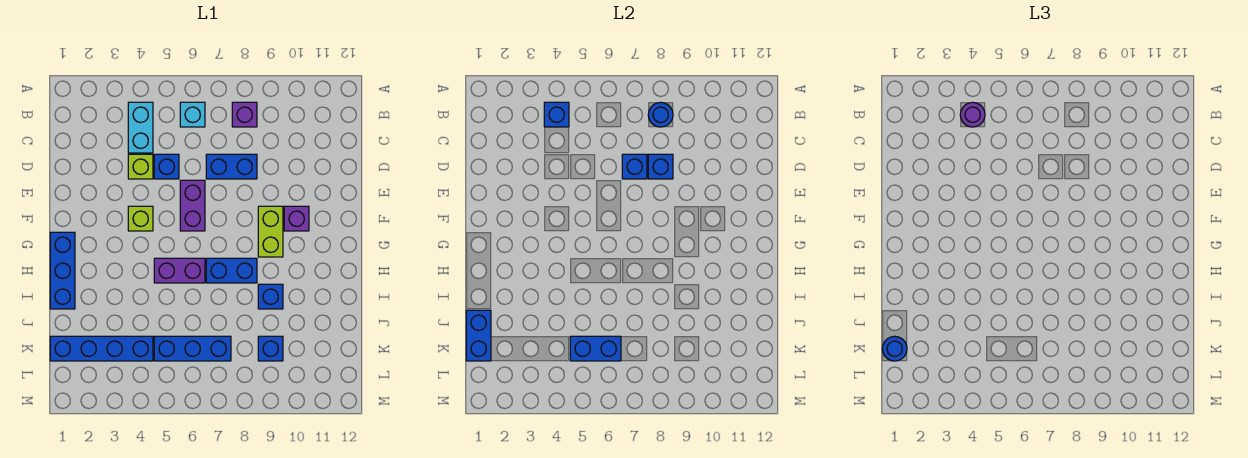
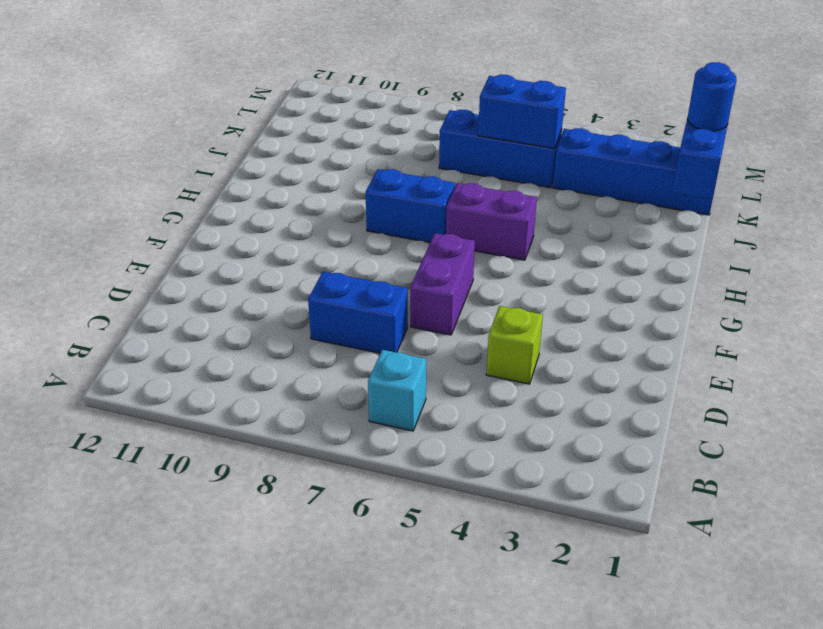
none -> cyan 1x2 brick [128,102,153,153]
none -> purple 1x1 brick [232,102,257,127]
none -> blue 1x1 brick [154,154,179,179]

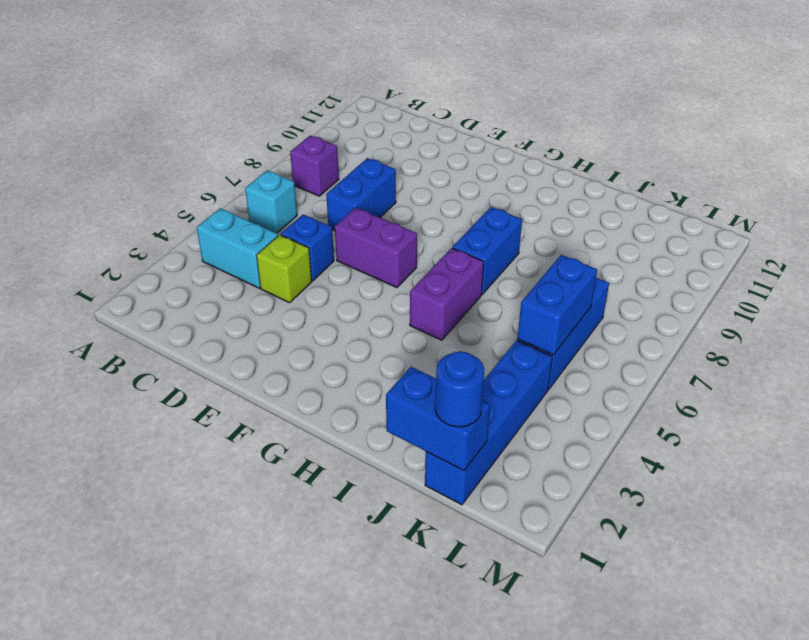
none -> lime 1x1 brick [128,206,153,231]
none -> lime 1x2 brick [258,206,283,257]
none -> purple 1x1 brick [284,206,309,231]

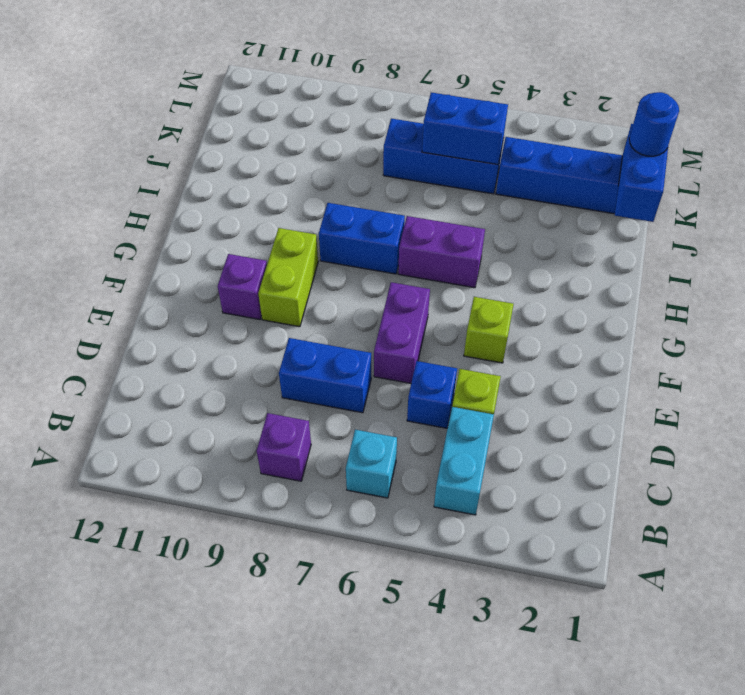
none -> blue 1x3 brick [50,232,75,309]
none -> blue 1x1 brick [258,284,283,309]
none -> blue 1x1 brick [258,336,283,361]

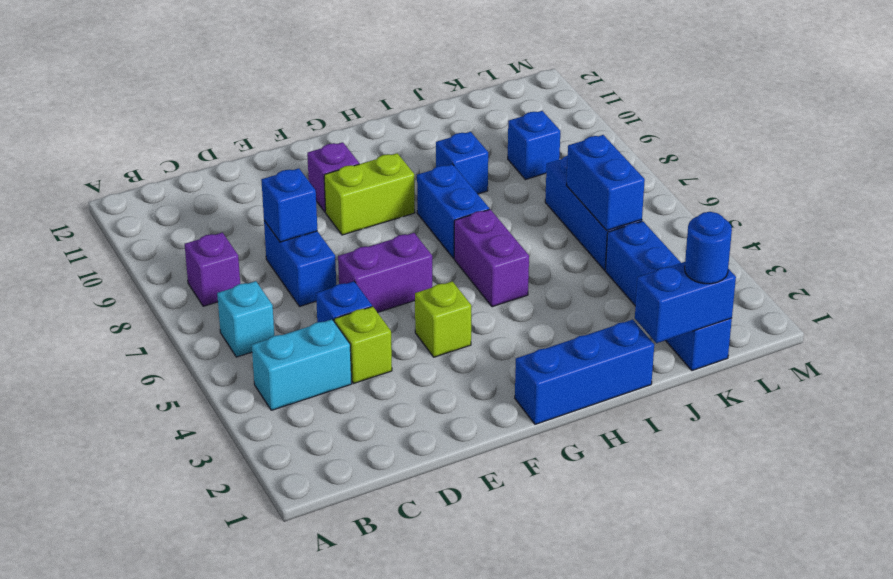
none -> blue 1x1 brick [544,102,569,127]
none -> blue 1x1 round brick [648,102,673,127]
none -> blue 1x1 brick [622,154,647,179]

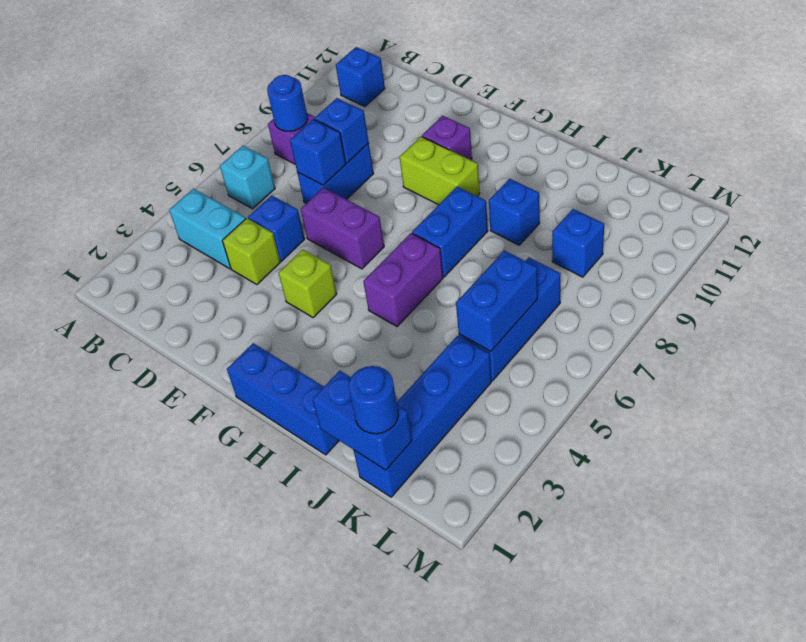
blue 1x1 brick [336,47,385,107] -> blue 1x1 brick moved to [544,102,569,127]
none -> purple 1x1 round brick [960,102,985,127]

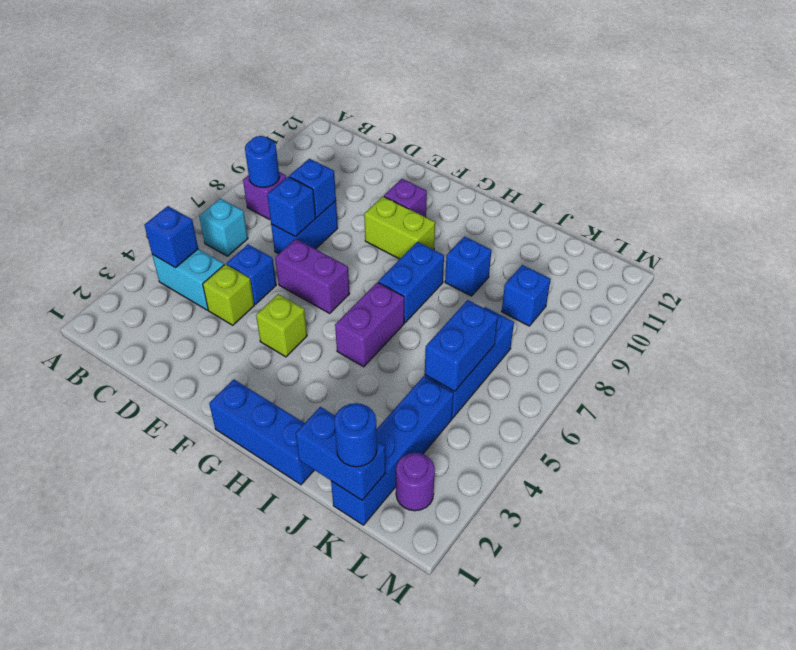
purple 1x1 round brick [396,453,435,511] -> purple 1x1 round brick moved to [960,102,985,127]

